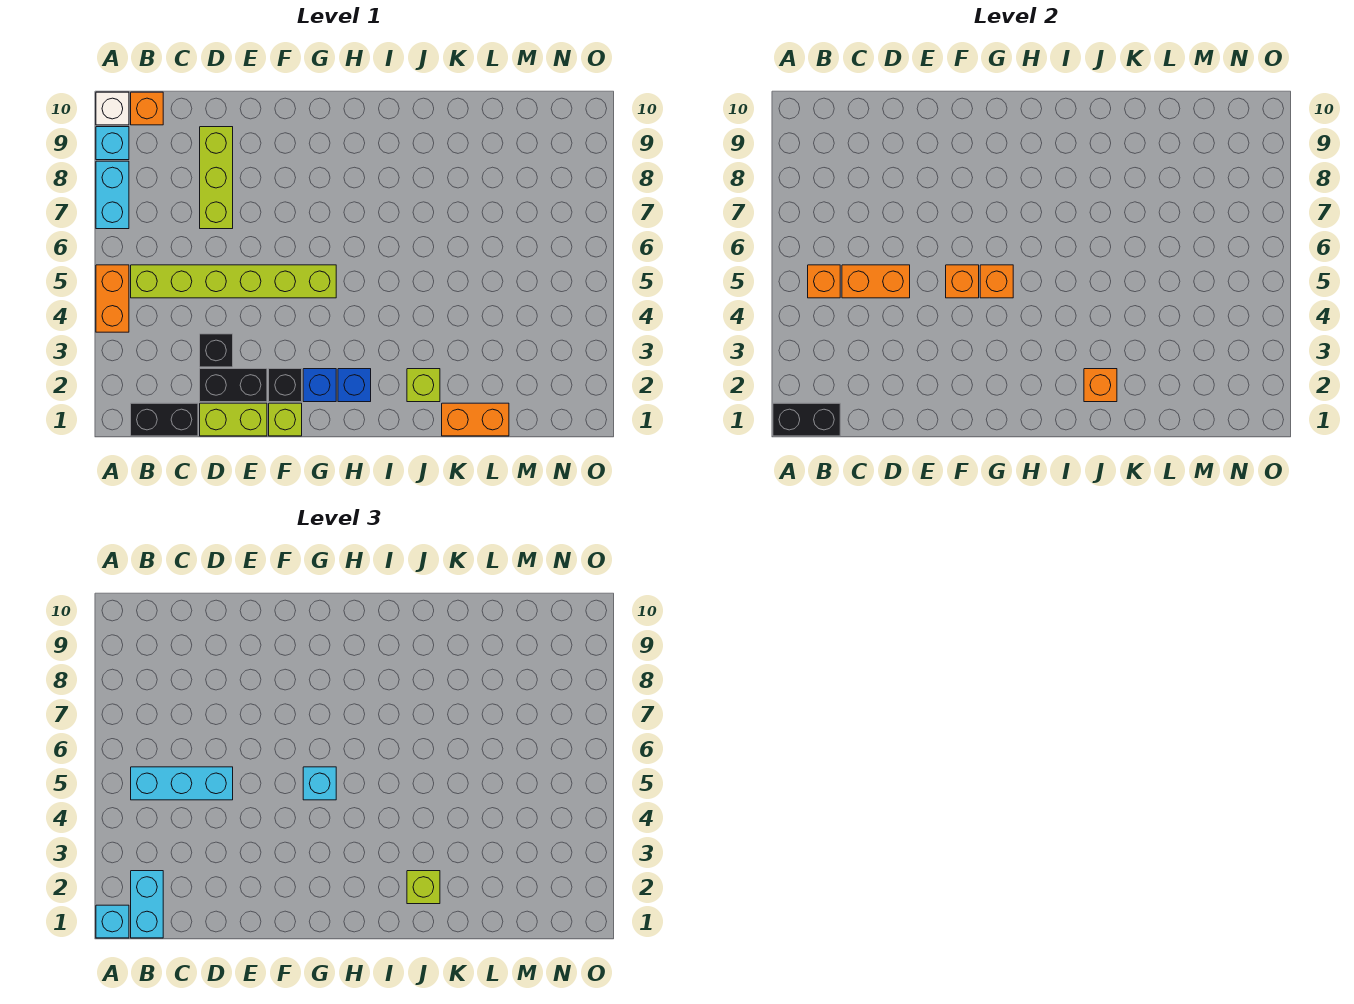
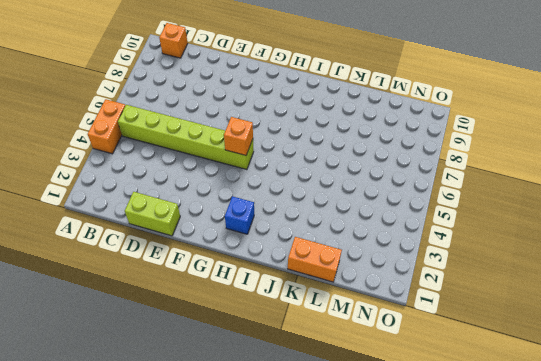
none -> cyan 1x2 brick [96,161,129,229]
none -> cyan 1x1 brick [96,127,129,160]
none -> white 1x1 brick [96,92,129,125]

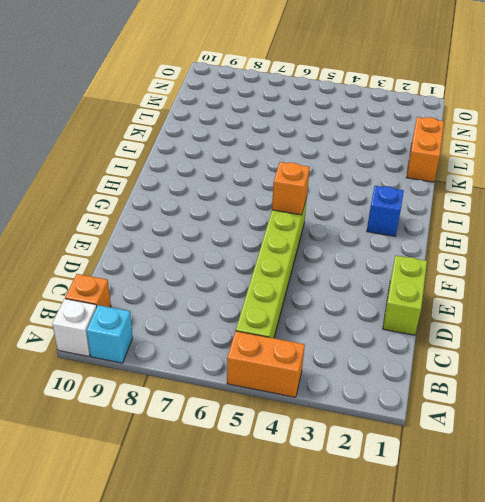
none -> cyan 1x2 brick [96,161,129,229]
none -> black 1x2 brick [131,403,198,436]
none -> black 1x2 brick [200,369,267,402]

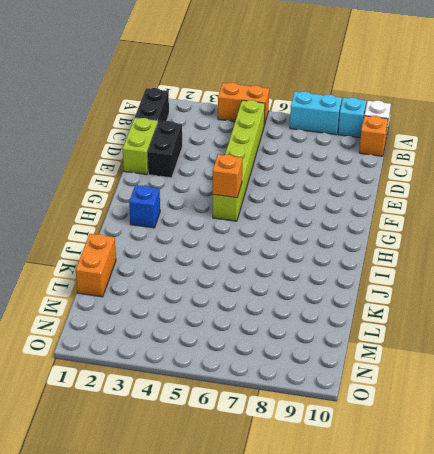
none -> black 1x1 brick [200,334,233,367]
none -> lime 1x3 brick [200,127,233,229]
none -> lime 1x1 brick [269,403,302,436]

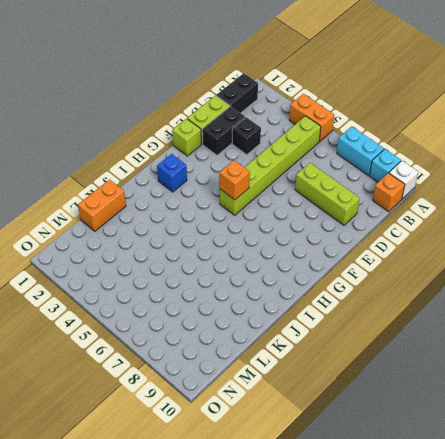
none -> black 1x1 brick [269,369,302,402]
none -> blue 1x1 brick [303,369,336,402]
none -> lime 1x1 brick [407,369,440,402]

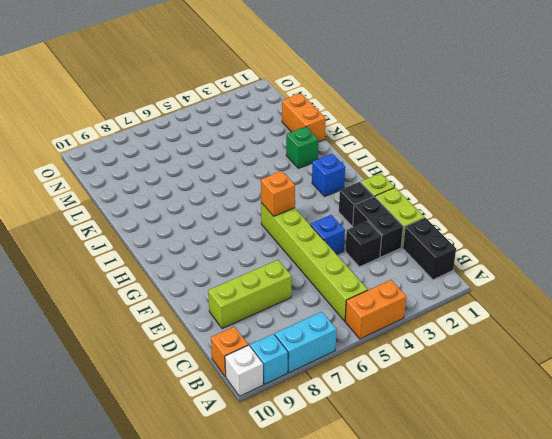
blue 1x1 brick [310,215,345,254] -> blue 1x1 brick moved to [303,369,336,402]
green 1x1 brick [286,127,318,168] -> lime 1x1 brick [407,369,440,402]
none -> black 1x2 brick [773,403,840,436]
none -> orange 1x1 brick [808,265,840,298]
none -> orange 1x2 brick [842,265,910,298]

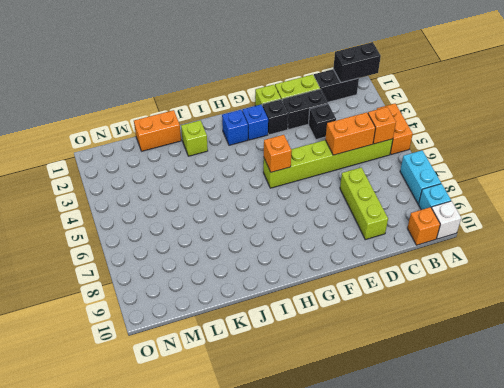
none -> orange 1x1 brick [946,265,979,298]
none -> orange 1x1 brick [1084,369,1117,402]
none -> cyan 1x1 brick [96,905,129,938]

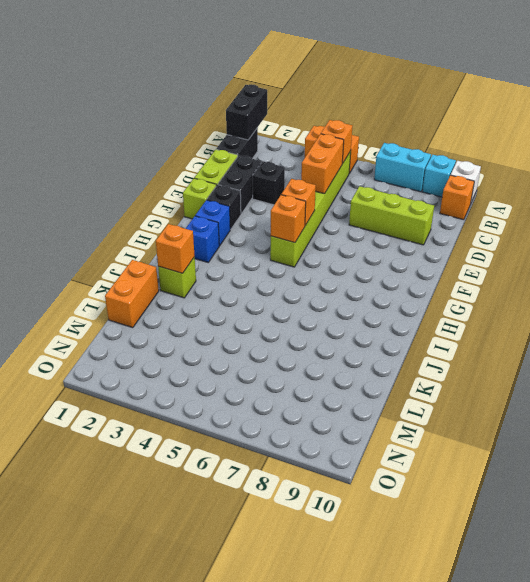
none -> cyan 1x1 brick [96,905,129,938]
none -> cyan 1x2 brick [131,871,163,938]
none -> cyan 1x3 brick [131,767,233,800]

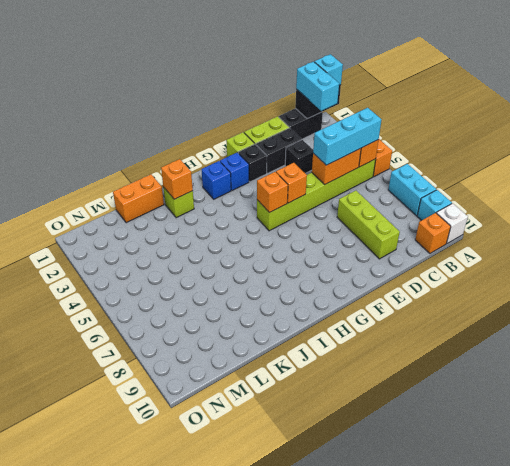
none -> cyan 1x1 brick [303,767,336,800]
none -> lime 1x1 brick [407,871,440,904]

